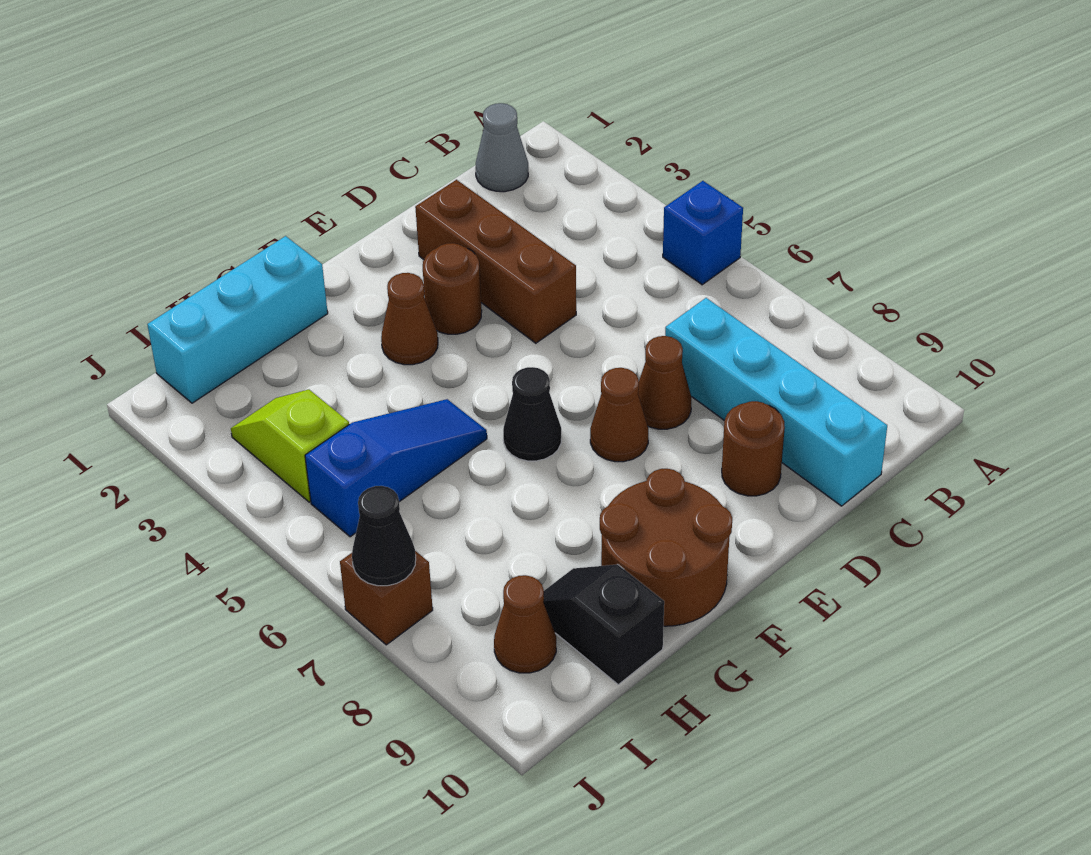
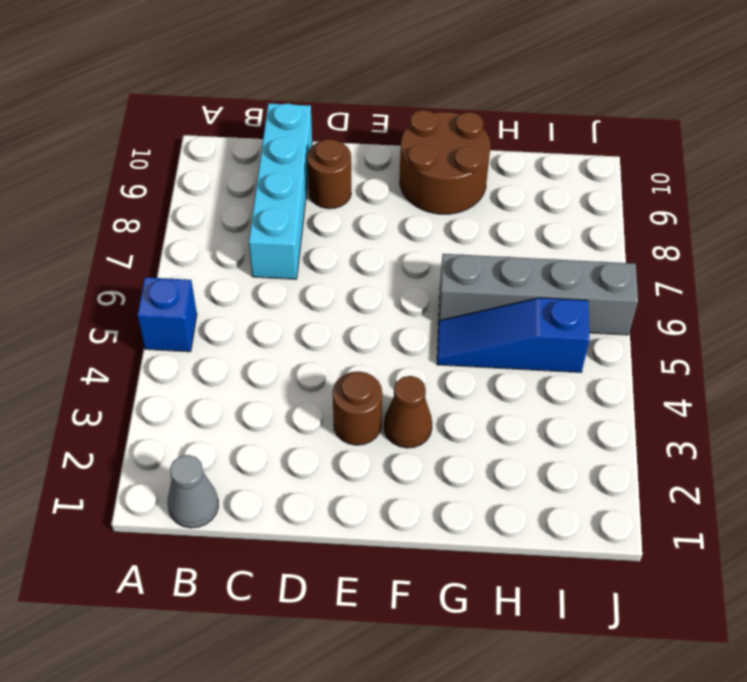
grey 1x4 brick [438,254,638,335] -> none
none -> brown 1x3 brick [415,180,576,343]
none -> brown 1x1 cone [638,336,691,429]
none -> brown 1x1 cone [590,368,648,462]

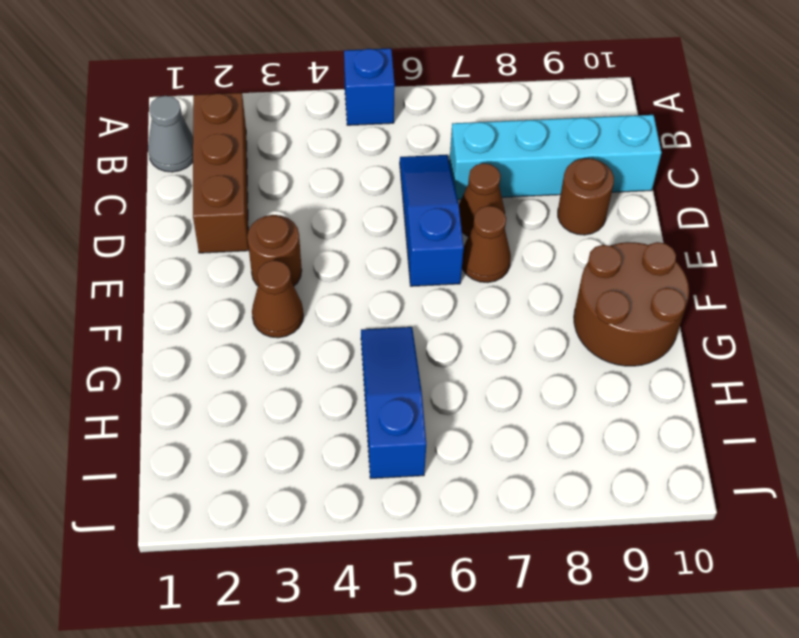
brown 1x3 brick [193,93,249,253] -> brown 1x3 brick turned to [415,180,576,343]
blue 1x3 slope [400,155,464,286] -> none
none -> black 1x1 cone [503,367,561,461]
none -> cyan 1x3 brick [147,236,328,403]
none -> black 1x2 slope [543,564,664,684]

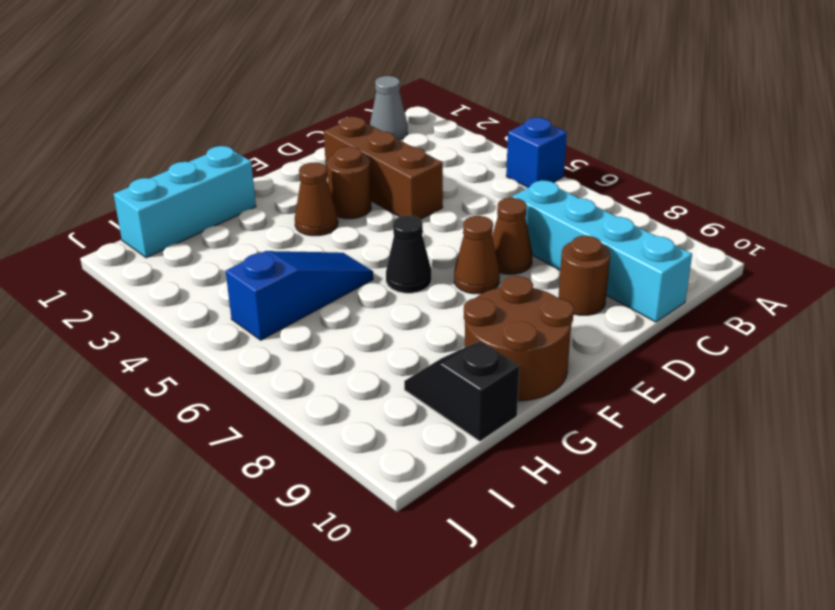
none -> lime 1x2 slope [231,390,349,502]
none -> brown 1x1 cone [494,575,556,673]
none -> brown 1x1 brick [340,551,433,645]

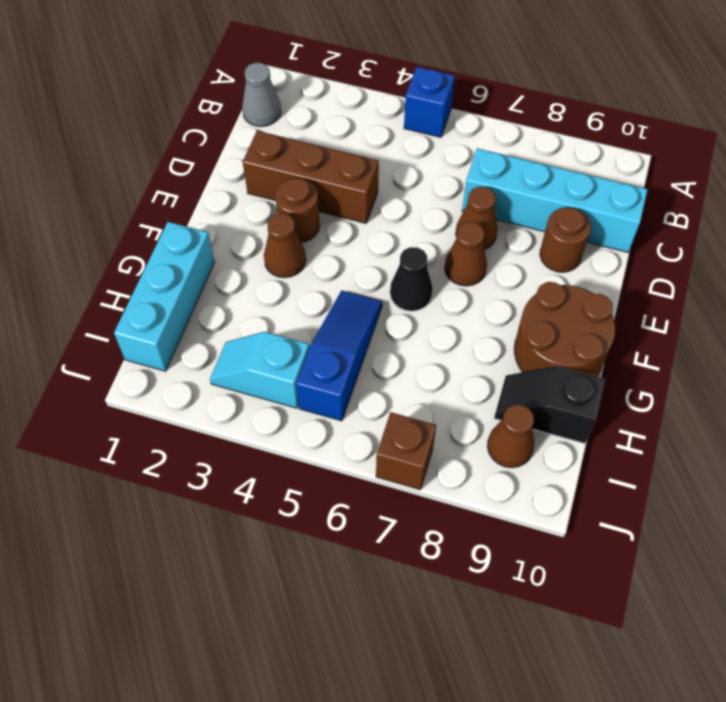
cyan 1x2 slope [210,332,309,408] -> lime 1x2 slope [231,390,349,502]
none -> black 1x1 cone [352,486,416,586]

